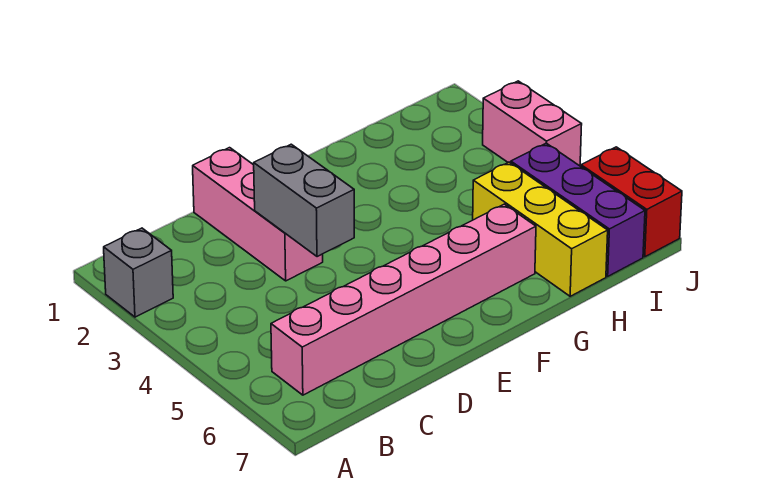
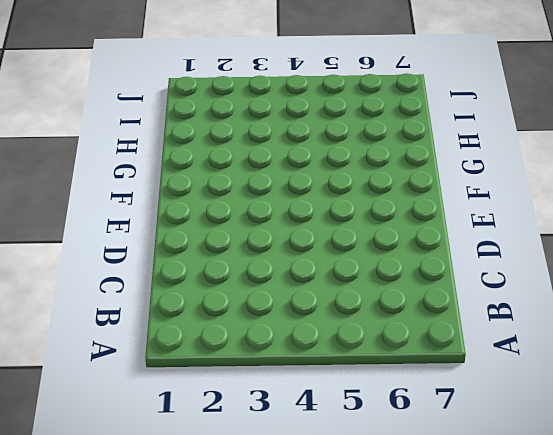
none -> grey 1x1 brick [104,228,173,317]
none -> pink 1x6 brick [271,204,536,395]

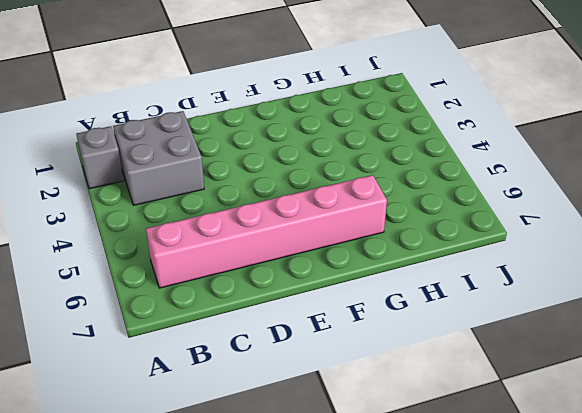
grey 2x2 brick [113,111,204,205] -> none
none -> pink 1x3 brick [193,148,323,281]
none -> yellow 1x3 brick [473,162,608,296]

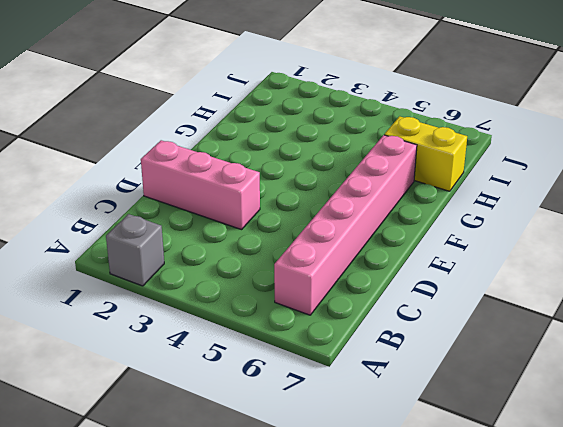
yellow 1x2 brick [384,116,467,191] -> yellow 1x3 brick [473,162,608,296]
none -> purple 1x3 brick [511,143,645,276]
none -> pink 1x2 brick [483,81,582,166]

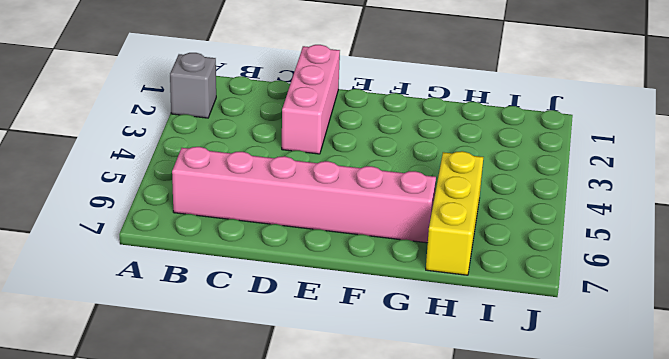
none -> purple 1x3 brick [511,143,645,276]
none -> pink 1x2 brick [483,81,582,166]

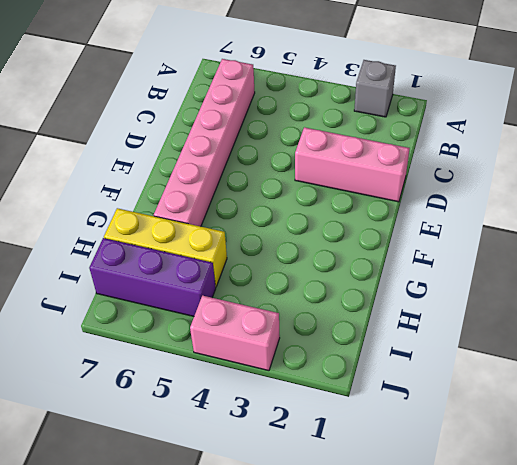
none -> red 1x2 brick [581,147,682,257]
none -> grey 1x2 brick [254,144,354,257]

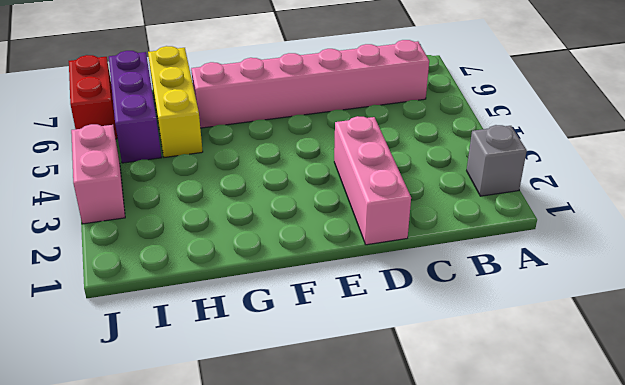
none -> grey 1x2 brick [254,144,354,257]

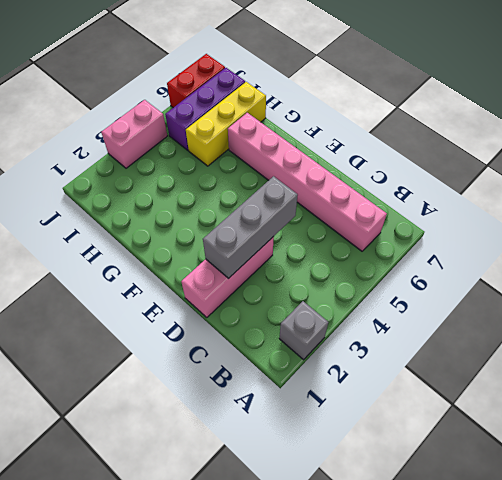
grey 1x3 brick [203,176,298,279] -> grey 1x2 brick [254,144,354,257]

